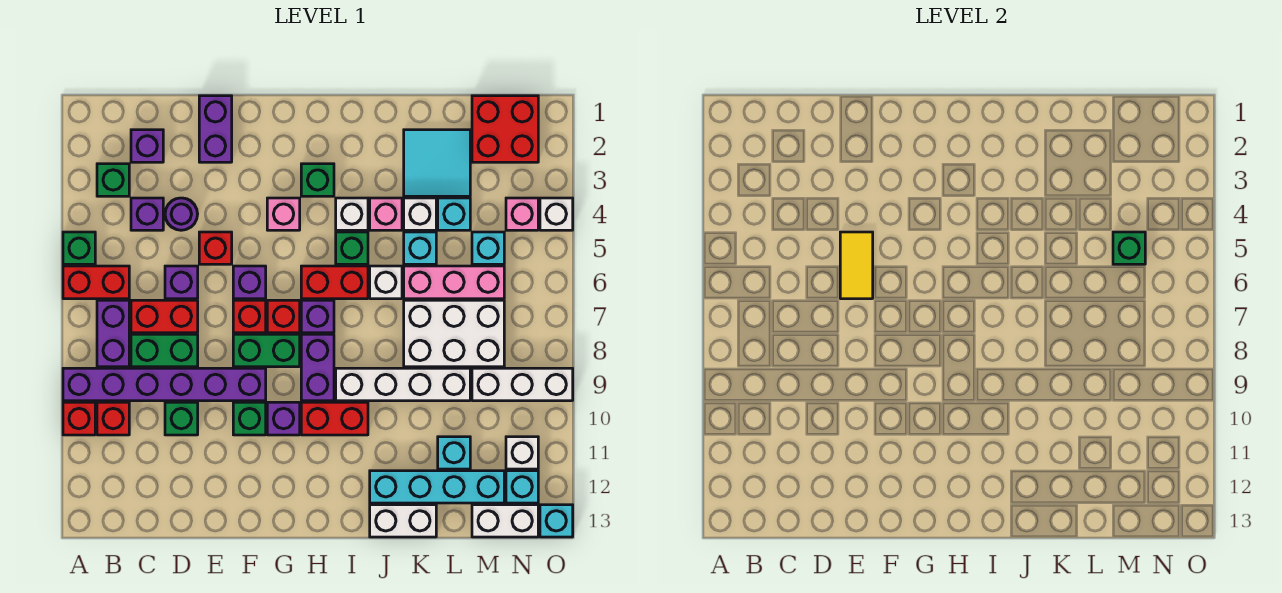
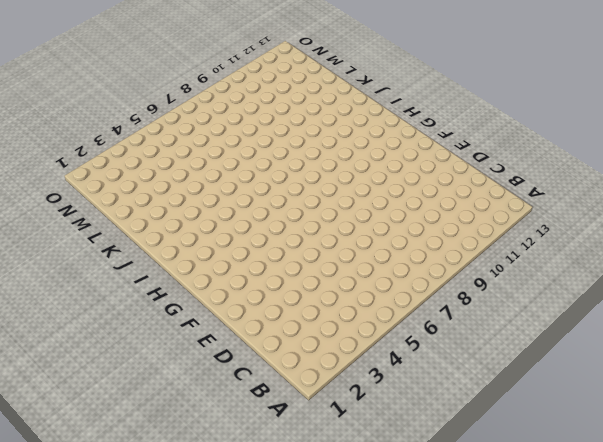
none -> green 1x1 brick [63,232,95,264]
none -> red 1x2 brick [63,266,129,299]
none -> purple 1x6 brick [63,368,266,401]
none -> red 1x1 brick [63,402,95,435]

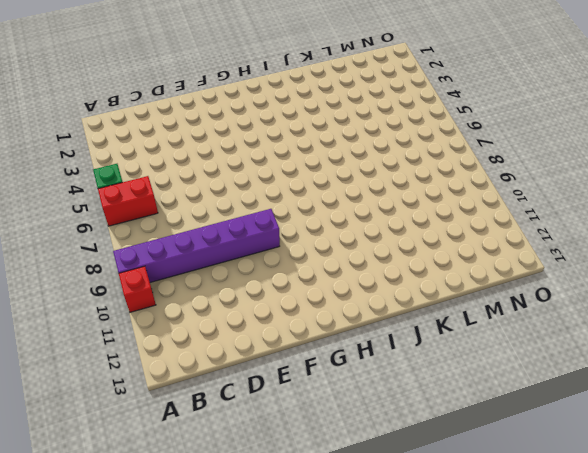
none -> green 1x1 brick [97,164,129,196]
none -> purple 1x2 brick [97,300,129,367]
none -> red 1x1 brick [97,402,129,435]
none -> purple 1x1 brick [131,130,163,162]

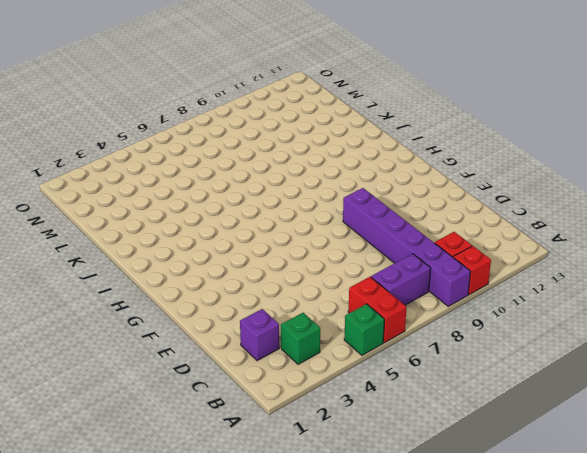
none -> purple 1x1 brick [131,198,163,230]
none -> red 1x2 brick [131,300,198,333]
none -> green 1x2 brick [131,334,198,367]
none -> purple 1x1 round brick [165,198,198,230]

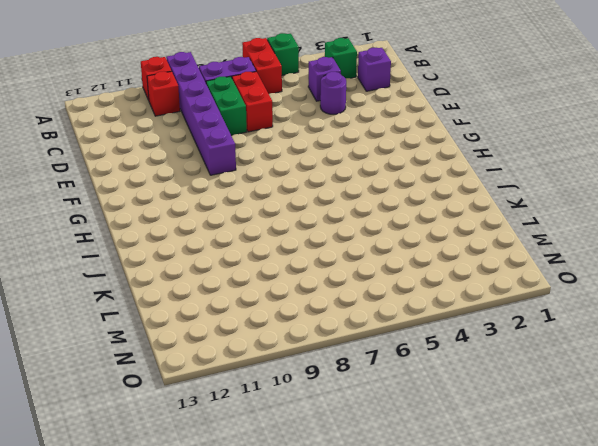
none -> purple 1x1 brick [165,266,198,299]
none -> green 1x1 brick [165,402,198,435]
none -> purple 1x2 brick [199,96,232,162]
none -> red 1x1 brick [199,232,232,264]

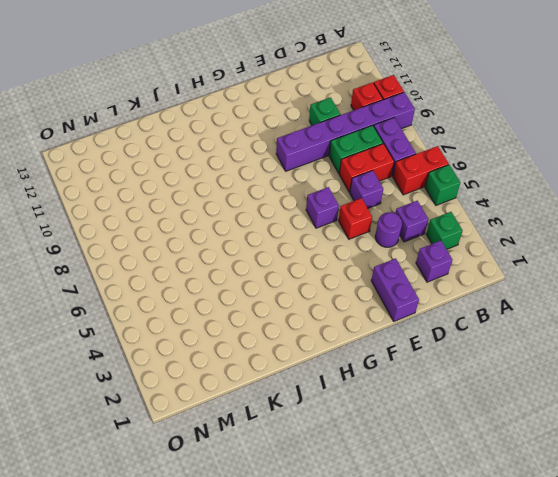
none -> red 1x1 brick [233,300,266,333]
none -> green 1x2 brick [233,334,300,367]
none -> green 1x1 brick [233,402,266,435]
none -> pink 1x1 brick [267,198,300,230]

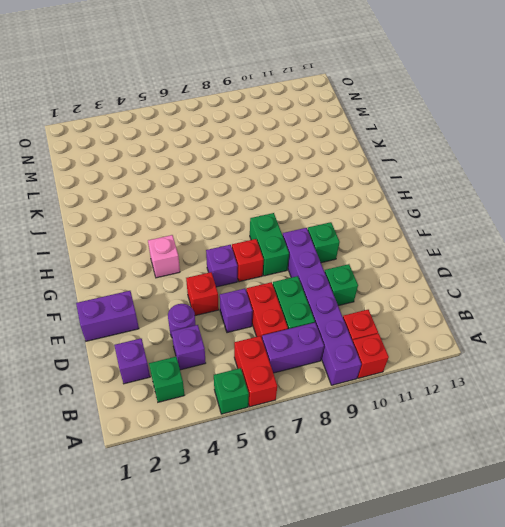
none -> red 1x1 brick [267,300,300,333]
none -> purple 1x1 brick [267,402,300,435]
none -> green 1x1 brick [301,164,334,196]
none -> red 1x2 brick [301,266,368,299]

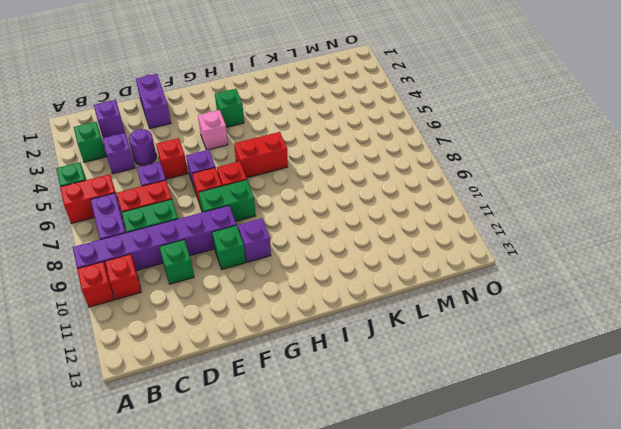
none -> purple 1x1 brick [301,300,334,333]
none -> purple 1x2 brick [301,334,334,401]
none -> red 1x2 brick [301,402,368,435]
none -> white 1x1 brick [336,198,368,230]

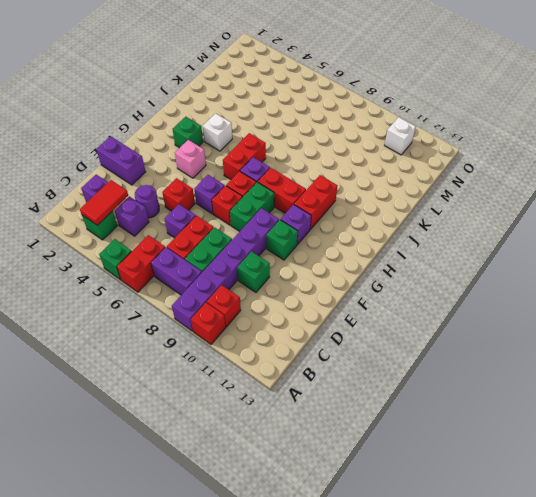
red 1x2 tile [80,180,128,225] -> none
red 1x2 brick [258,168,306,213] -> purple 1x2 brick [301,334,334,401]
none -> green 1x1 brick [336,232,368,264]
none -> white 1x4 brick [336,368,470,401]
none -> pink 1x1 brick [370,198,402,230]
none -> white 1x1 brick [370,266,402,299]

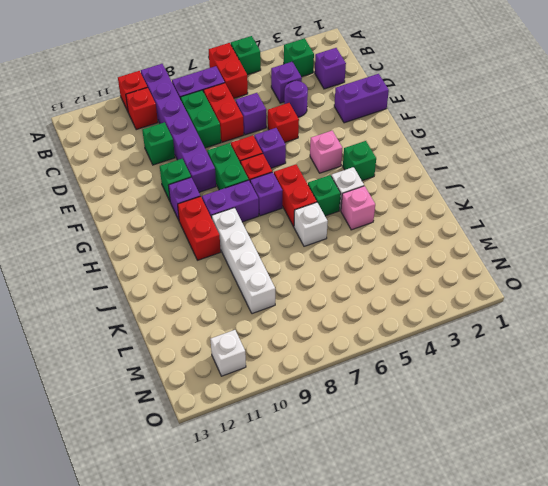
none -> cyan 1x4 brick [370,471,504,503]
none -> white 1x2 brick [370,505,436,537]
none -> cyan 2x2 tile [404,130,470,196]
none -> white 1x1 brick [404,198,436,230]

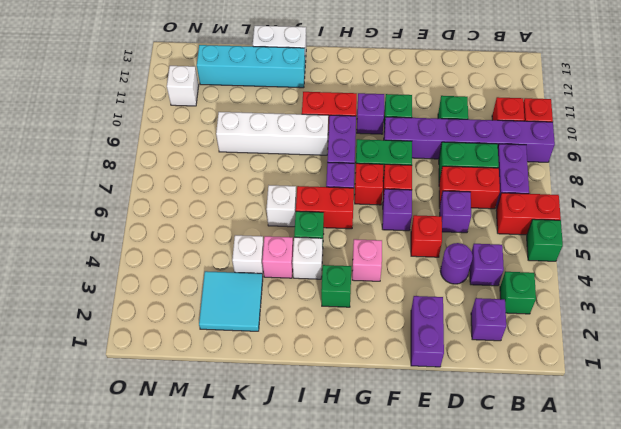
none -> cyan 1x1 brick [404,232,436,264]
none -> pink 1x3 brick [404,266,504,299]
none -> white 2x3 brick [404,300,504,367]
none -> cyan 1x1 brick [438,198,470,230]

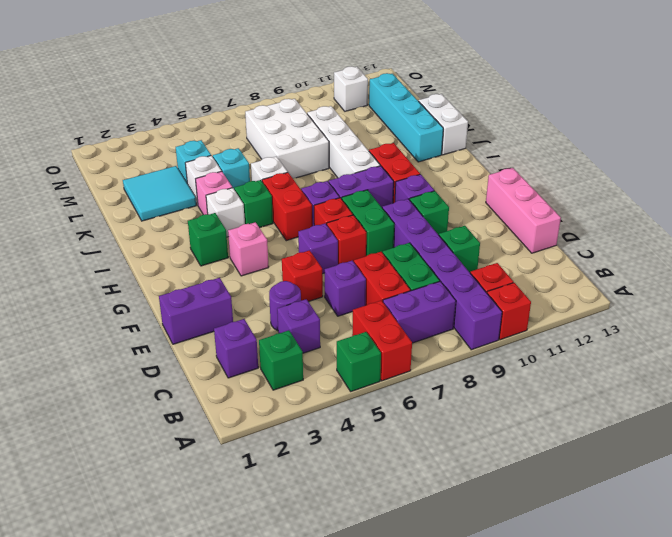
pink 1x3 brick [486,168,561,253] -> pink 1x3 brick moved to [404,266,504,299]
none -> cyan 1x1 brick [438,437,470,469]
none -> red 2x2 brick [472,96,538,162]
none -> cyan 1x1 brick [472,232,504,264]
none -> white 1x3 brick [472,368,573,401]

